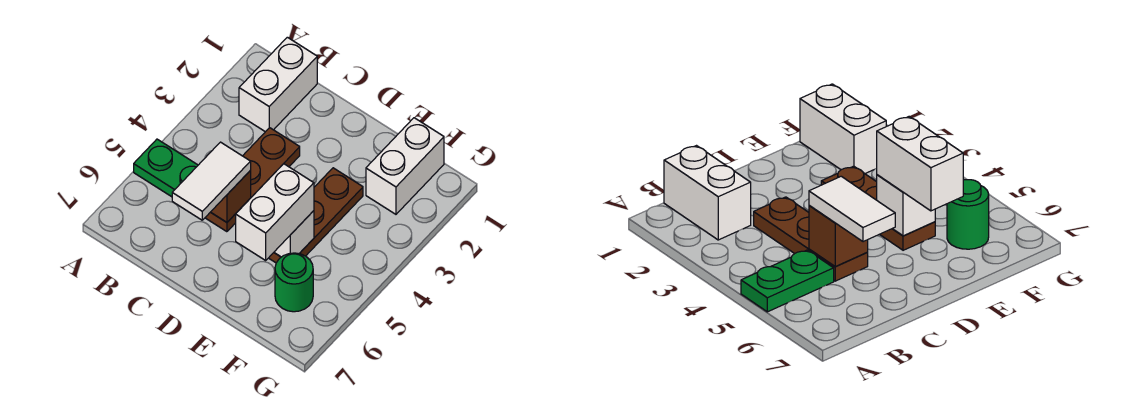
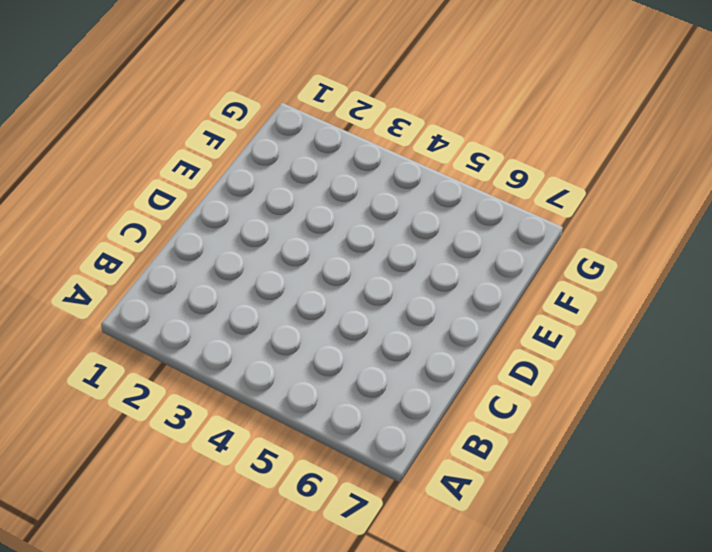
none -> green 1x2 plate [134,139,198,197]
none -> white 1x2 brick [239,37,317,132]

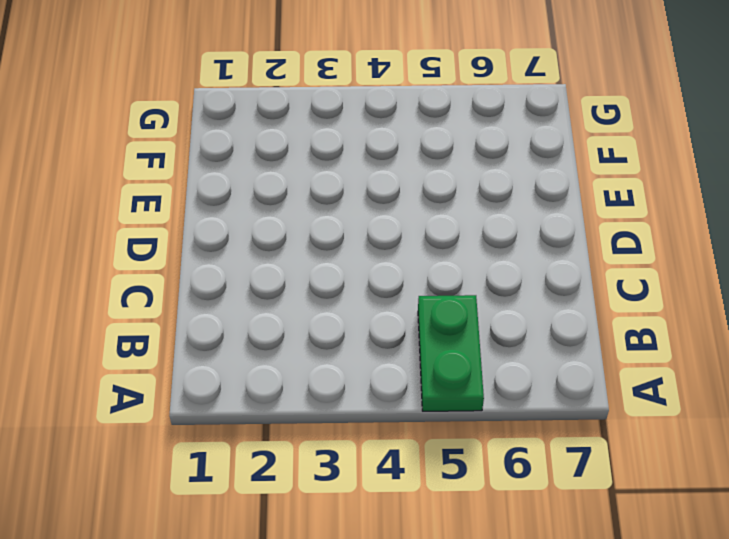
none -> white 1x2 brick [239,37,317,132]
none -> brown 1x3 plate [205,128,300,232]

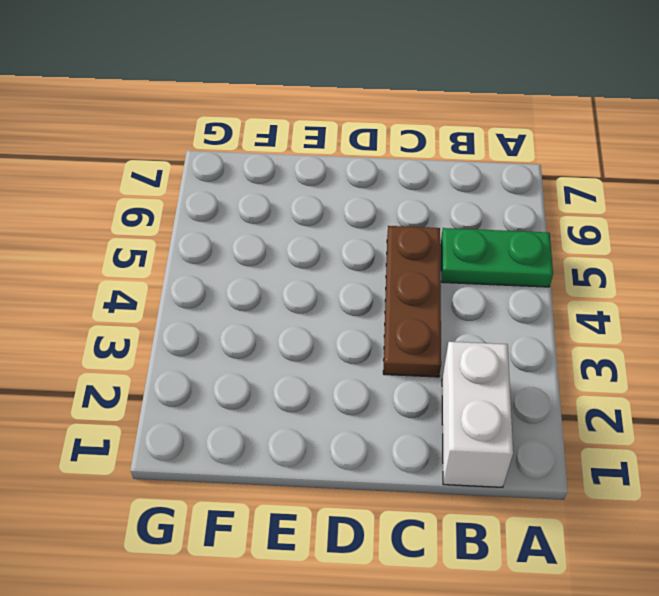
none -> brown 1x3 plate [269,168,363,263]
none -> white 1x2 brick [366,118,444,214]

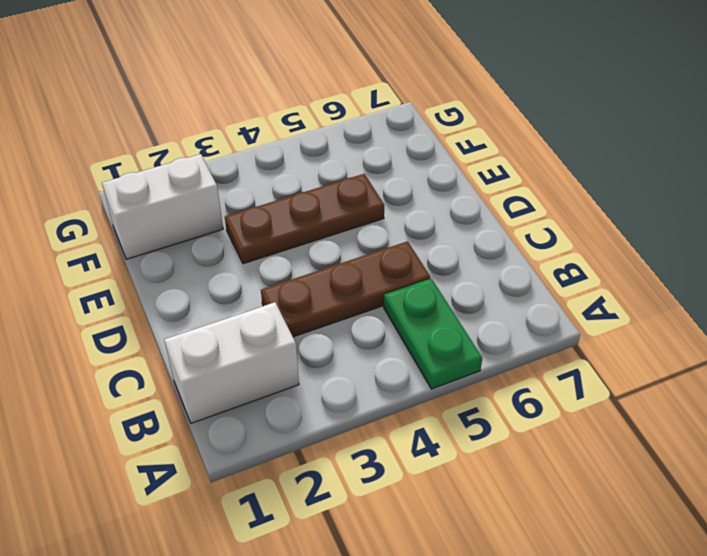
none -> green 1x1 round brick [275,253,313,312]
none -> brown 1x1 brick [211,171,251,222]

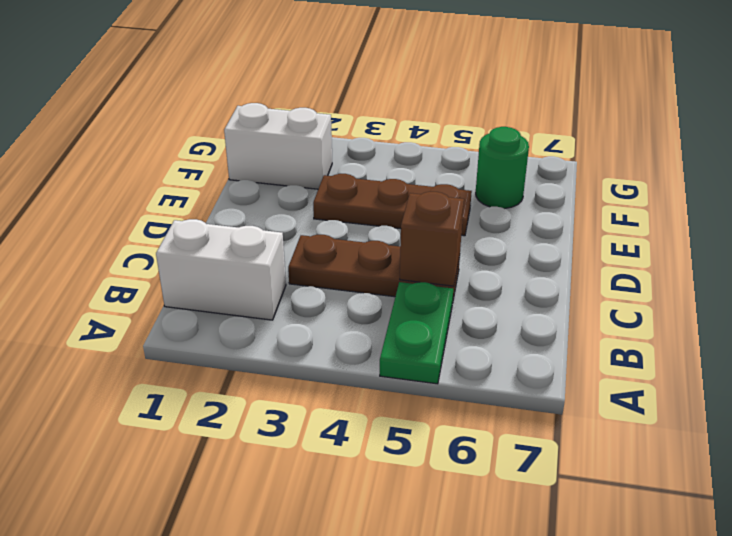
none -> white 1x1 brick [274,211,314,257]
none -> white 1x2 tile [172,142,251,220]

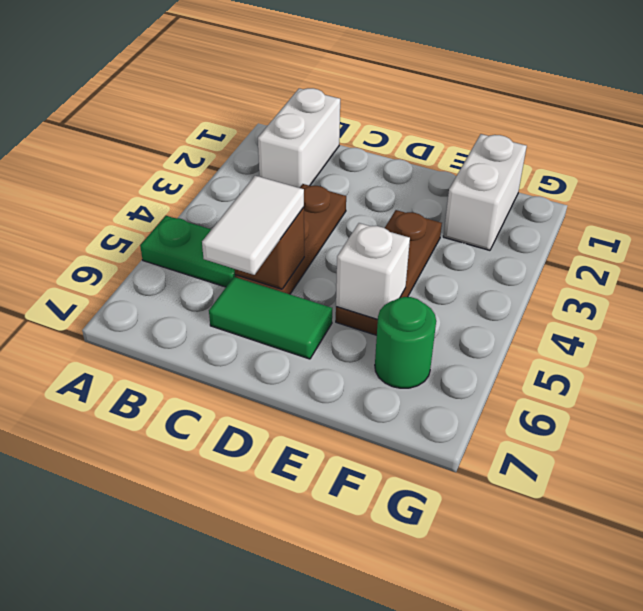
green 1x2 tile [209,277,332,359] -> none
none -> white 1x2 brick [236,164,314,260]

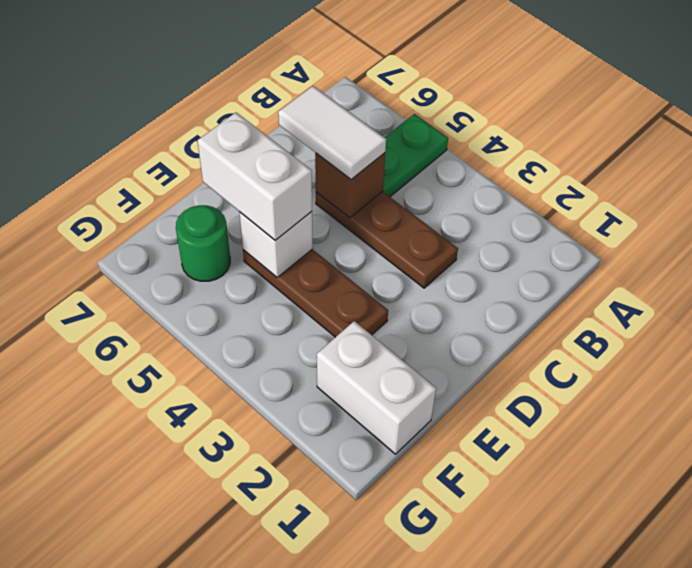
none -> white 1x2 brick [239,37,317,132]

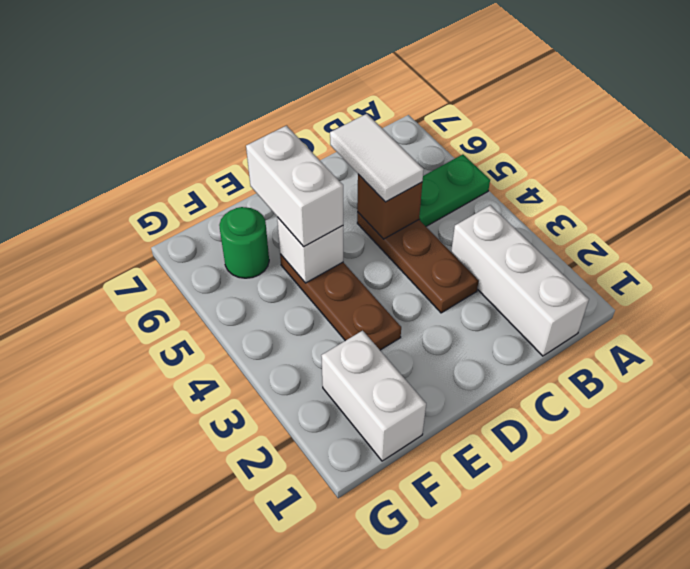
white 1x3 brick [451,205,589,356] -> white 1x2 brick [239,37,317,132]

